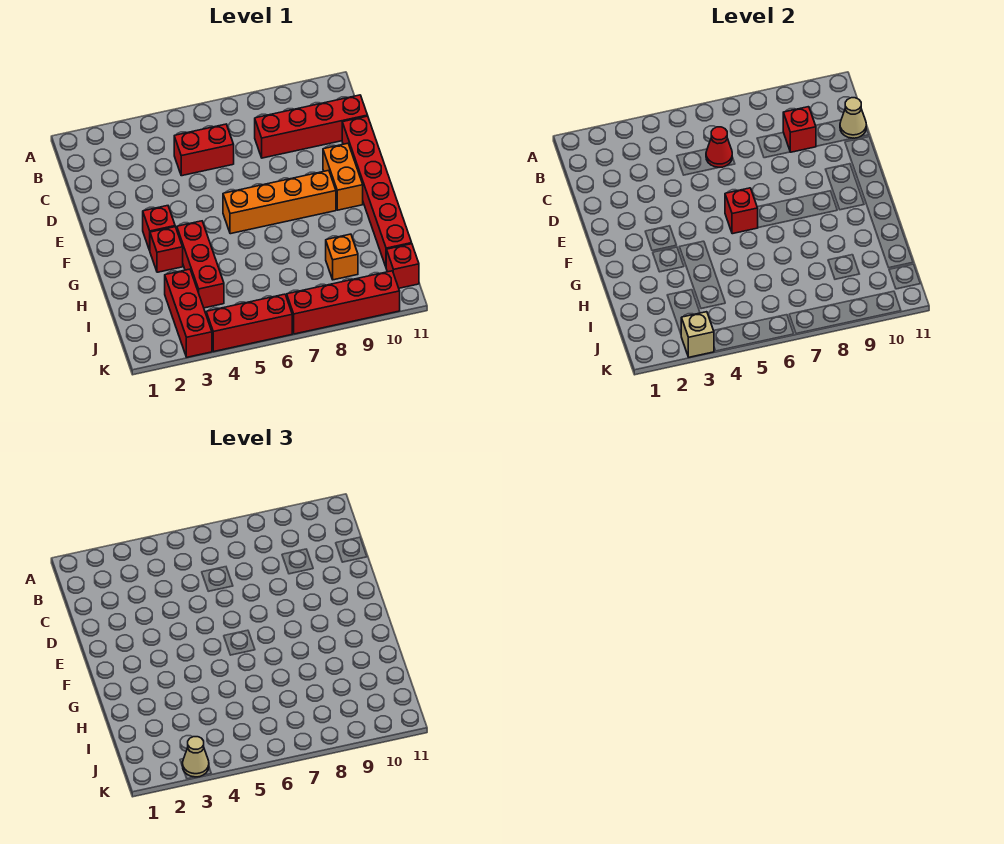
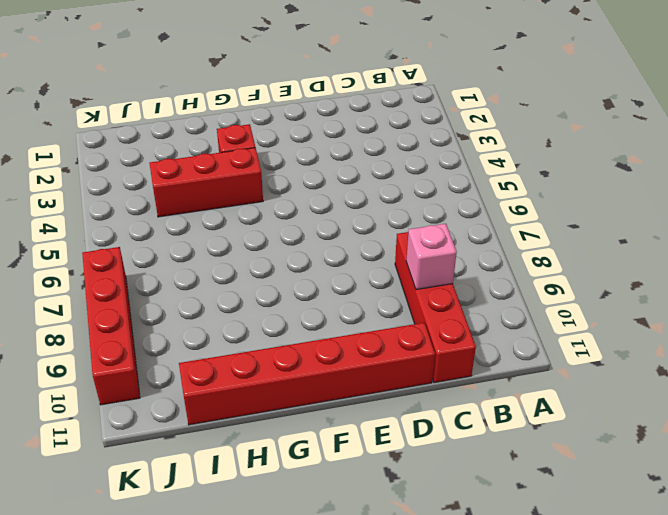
pink 1x1 brick [406,224,457,290] -> red 1x1 brick [783,107,816,152]
none -> red 1x2 brick [174,124,234,176]
none -> orange 1x2 brick [323,143,363,210]
none -> red 1x1 brick [143,206,175,250]

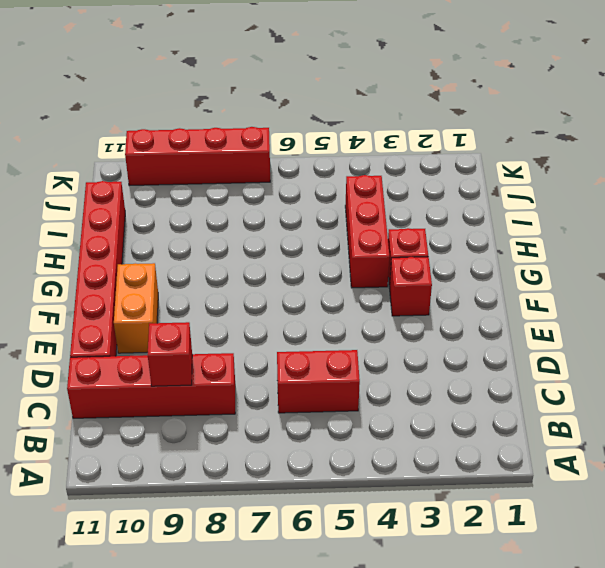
none -> orange 1x4 brick [223,170,336,234]
none -> red 1x3 brick [165,269,212,357]
none -> orange 1x1 brick [326,234,358,280]

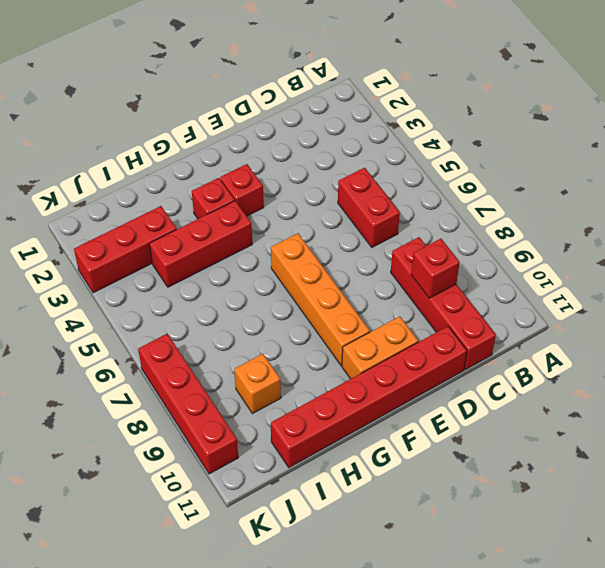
none -> red 1x1 brick [386,244,419,288]
none -> red 1x3 brick [206,294,292,352]
none -> red 1x1 cone [706,127,732,167]

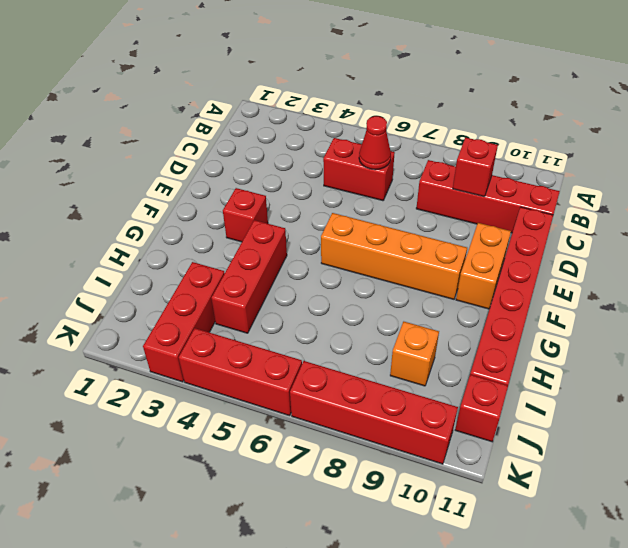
none -> red 1x1 brick [150,227,183,272]
none -> tan 1x1 cone [840,98,866,138]
none -> red 1x1 brick [725,188,758,234]

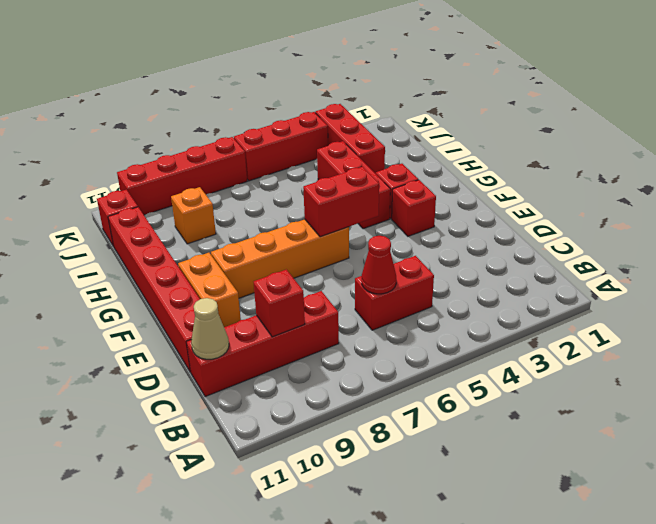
red 1x2 brick [303,167,379,237] -> red 1x1 brick [725,188,758,234]
none -> tan 1x1 brick [681,312,714,357]
none -> tan 1x1 cone [182,737,209,777]

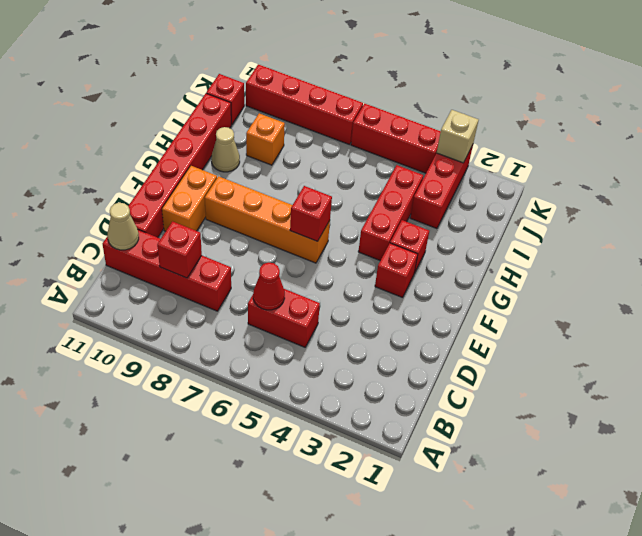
tan 1x1 cone [212,127,240,172] -> tan 1x1 cone moved to [182,737,209,777]

